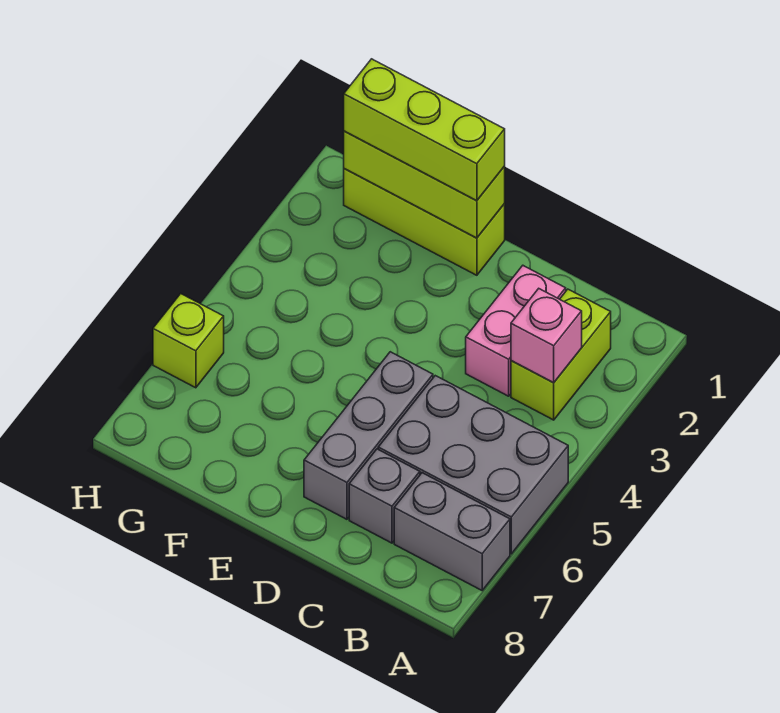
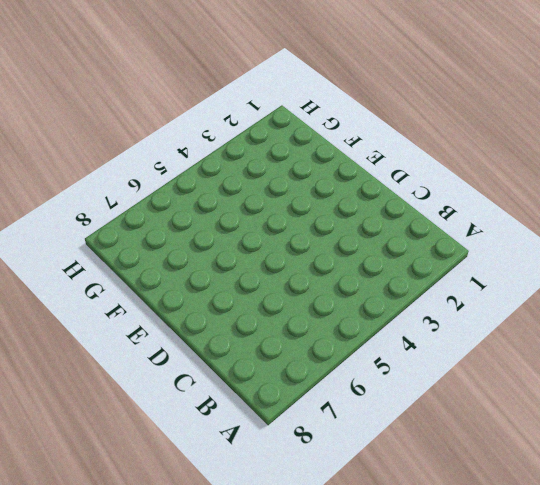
none -> grey 2x3 brick [378,376,568,554]
none -> grey 1x2 brick [394,473,510,590]

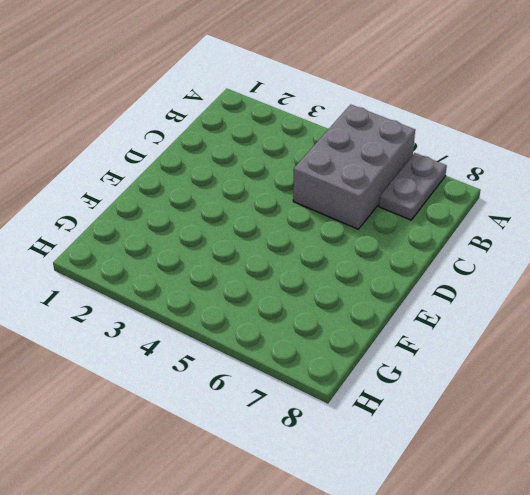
grey 1x2 plate [379,153,447,220] -> grey 1x2 brick [394,473,510,590]
none -> lime 1x2 brick [511,289,611,420]
none -> pink 1x2 brick [466,266,566,396]

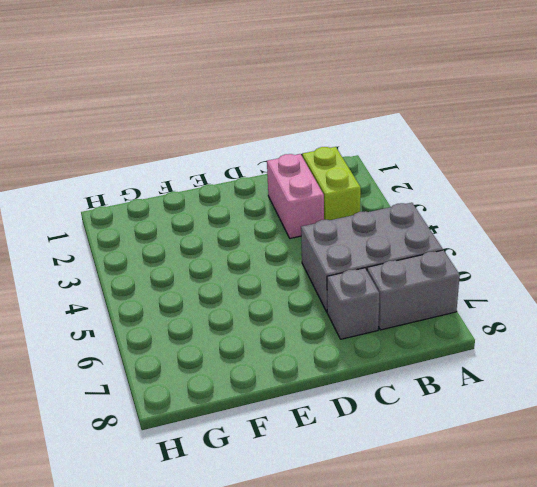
none -> grey 1x3 brick [304,352,433,519]
none -> lime 1x3 brick [344,169,505,275]

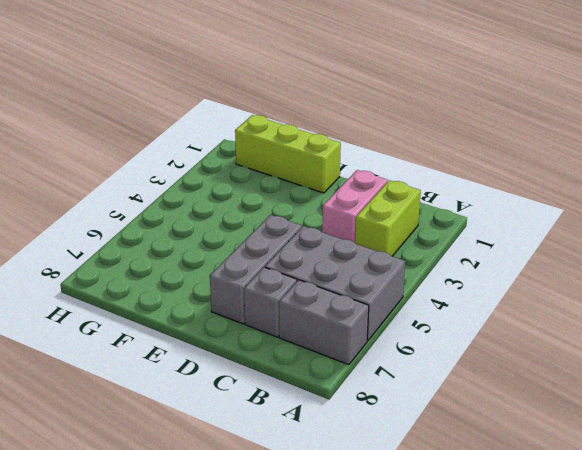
none -> lime 1x1 brick [153,294,224,388]
none -> pink 1x1 brick [511,289,582,383]

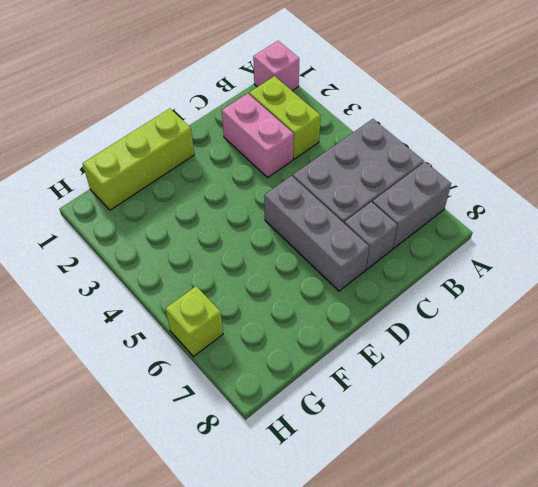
pink 1x1 brick [253,41,299,91] -> pink 1x1 brick moved to [511,289,582,383]
none -> lime 1x3 brick [344,131,505,238]
none -> lime 1x3 brick [344,59,505,201]

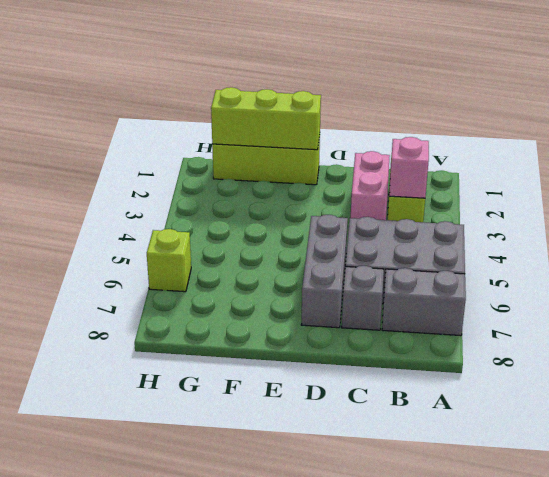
none -> lime 1x3 brick [344,59,505,201]

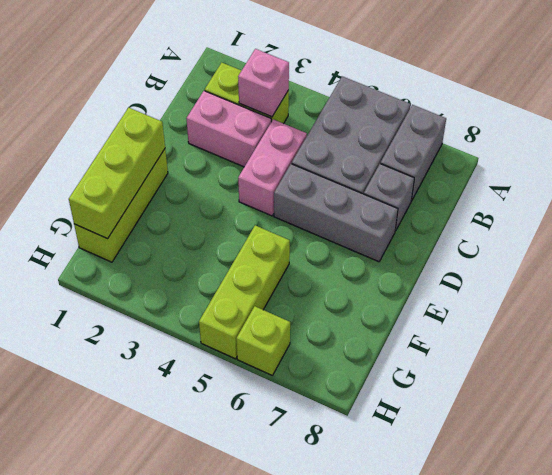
pink 1x2 brick [238,119,307,216] -> none
lime 1x3 brick [199,225,290,359] -> lime 1x3 brick moved to [344,59,505,201]

